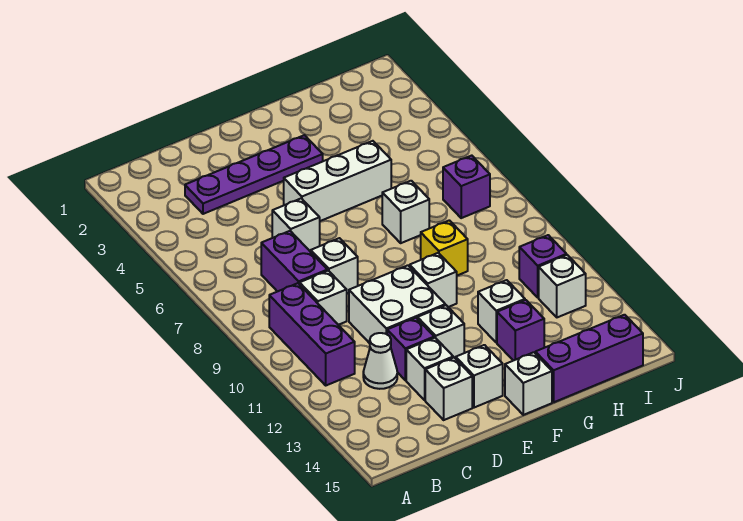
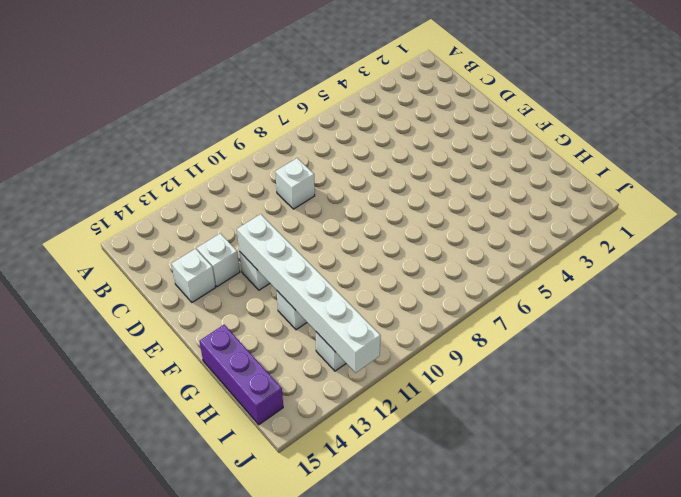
white 1x6 brick [237,214,381,373] -> none
none -> purple 1x3 brick [269,283,355,385]
none -> purple 1x4 plate [185,135,323,214]
none -> purple 1x2 brick [261,231,327,292]

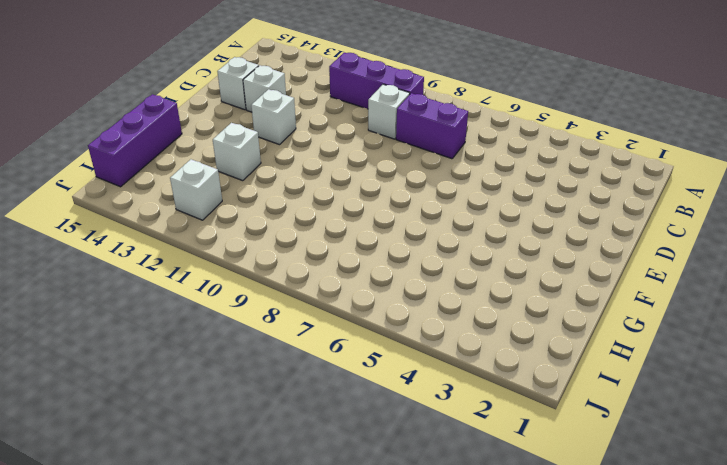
none -> purple 1x4 plate [185,135,323,214]
none -> white 1x1 cone [363,333,397,389]
none -> white 1x1 brick [272,198,320,252]

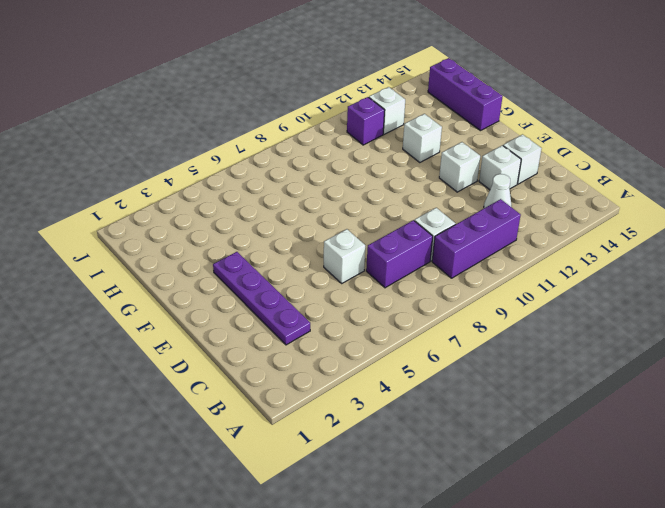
none -> white 1x1 brick [311,238,358,293]
none -> white 2x2 brick [349,265,445,343]
none -> purple 1x1 brick [387,318,434,380]

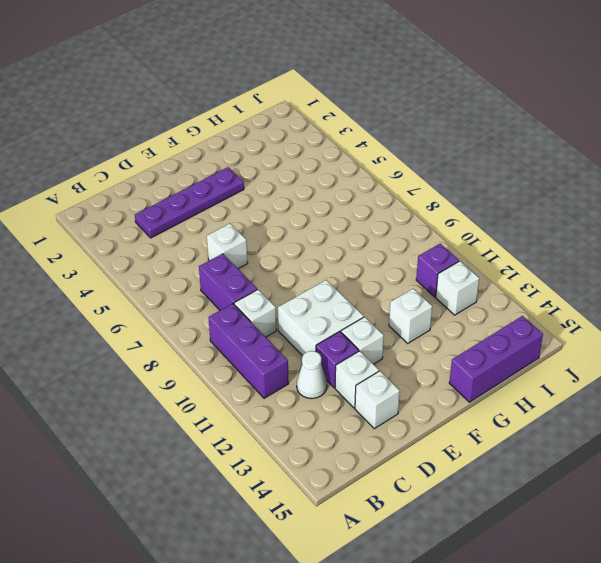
none -> white 1x1 brick [311,238,358,293]
none -> white 1x3 brick [284,141,391,221]
none -> white 1x1 brick [456,345,503,408]

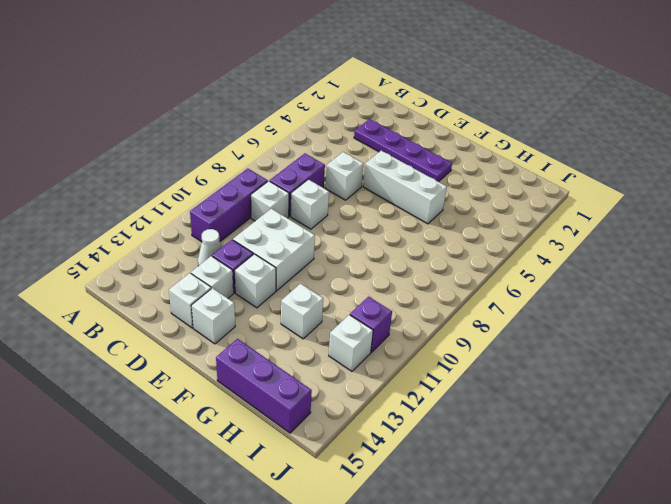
none -> white 1x1 brick [410,253,457,307]
none -> white 1x1 brick [505,352,552,415]
none -> white 1x1 brick [382,181,429,243]

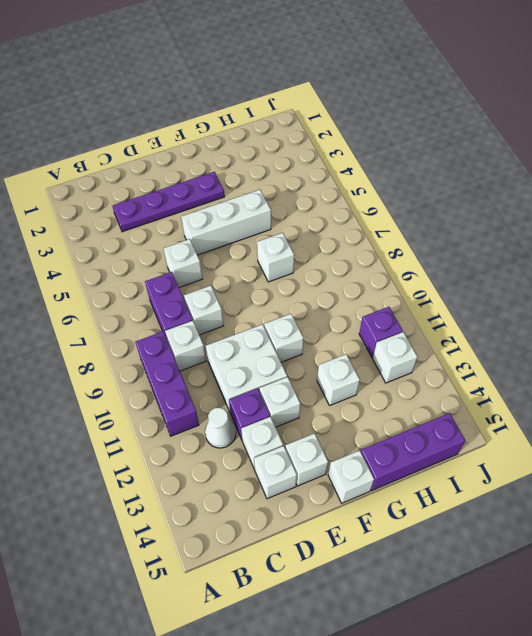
none -> yellow 1x1 brick [421,220,468,276]
none -> purple 1x1 brick [497,300,544,361]
none -> purple 1x1 brick [443,156,490,218]

